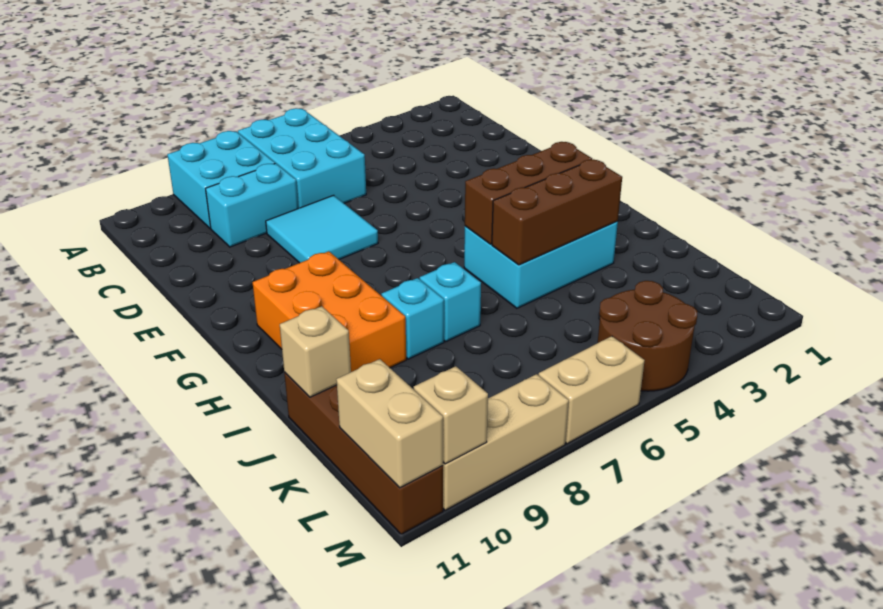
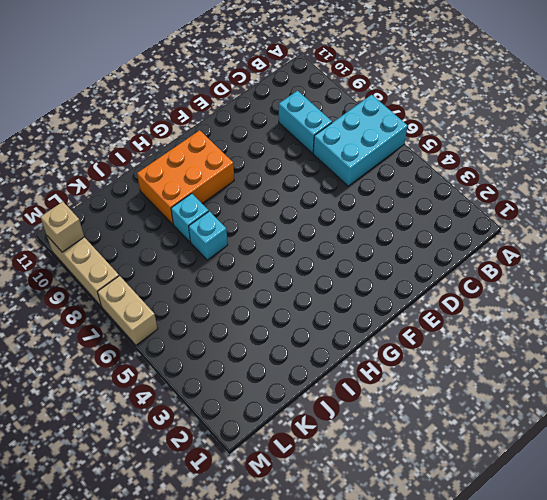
none -> cyan 2x2 brick [167,131,275,228]
none -> cyan 2x2 tile [266,195,378,263]
none -> cyan 2x3 brick [464,221,618,308]

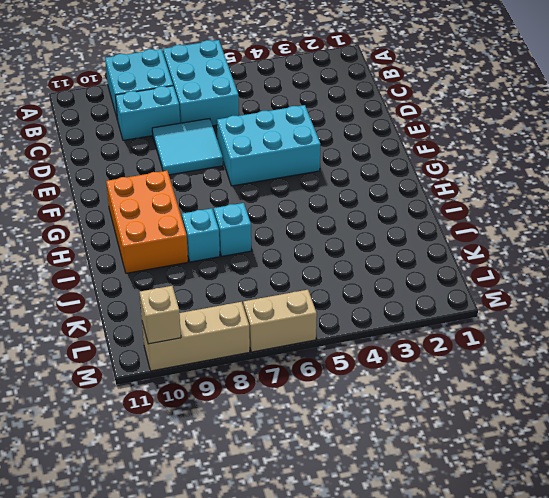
cyan 2x3 brick [217,105,320,186] -> cyan 2x3 brick moved to [464,221,618,308]
none -> brown 1x4 brick [284,372,443,534]
none -> brown 2x2 round brick [598,281,697,391]
none -> brown 1x3 brick [465,142,592,244]

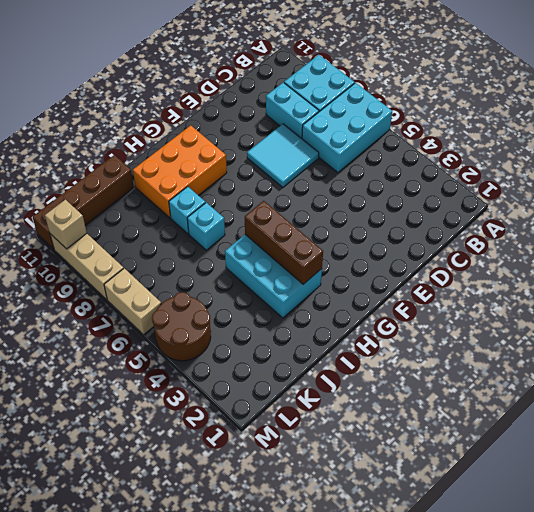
none -> brown 1x3 brick [492,160,622,265]
none -> tan 1x1 brick [280,306,351,397]
none -> tan 1x2 brick [336,359,443,488]

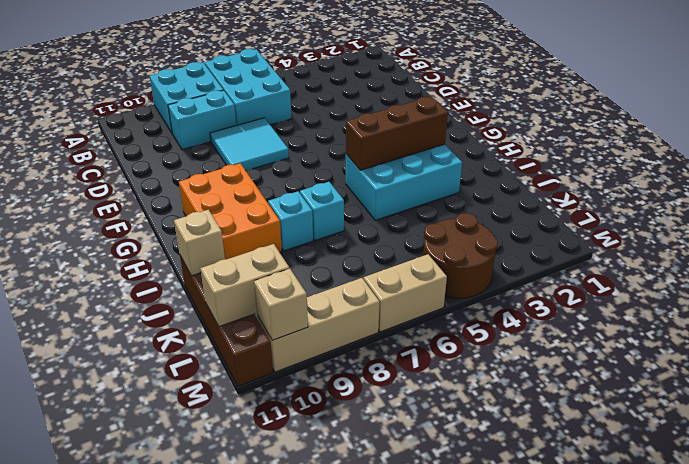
tan 1x2 brick [200,244,289,327] -> tan 1x2 brick turned to [336,359,443,488]
none -> brown 1x3 brick [492,160,622,265]

